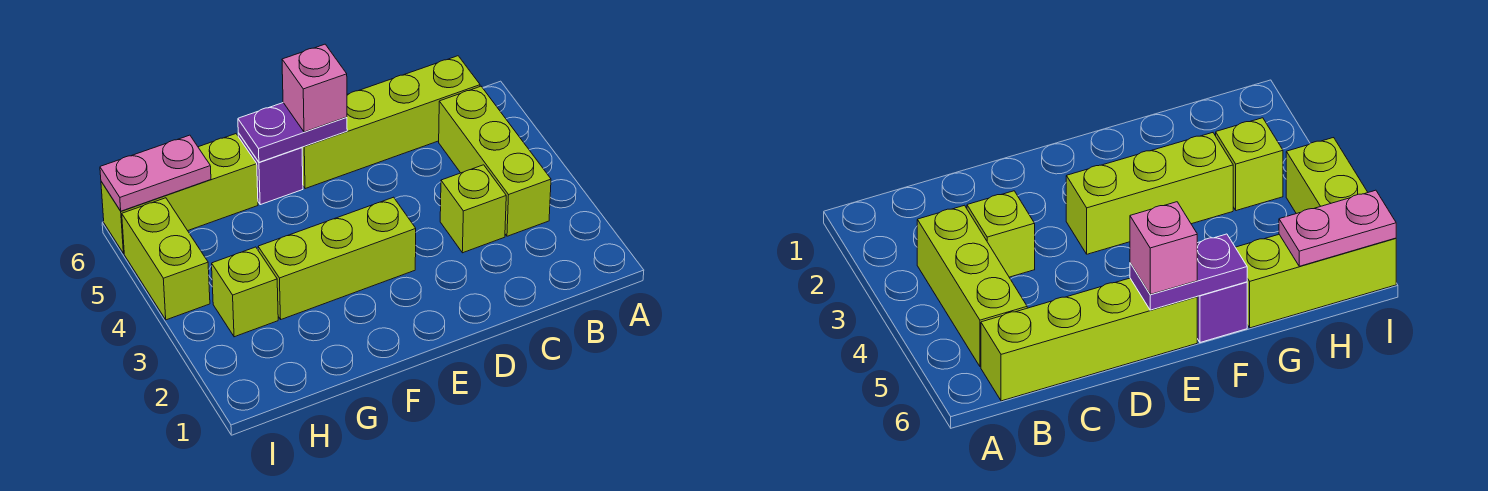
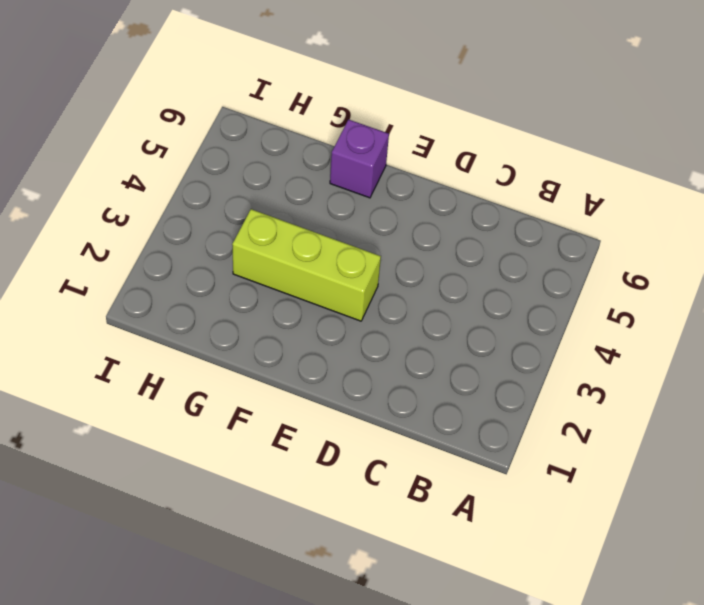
none -> lime 1x3 brick [439,86,551,236]
none -> lime 1x4 brick [302,56,480,189]

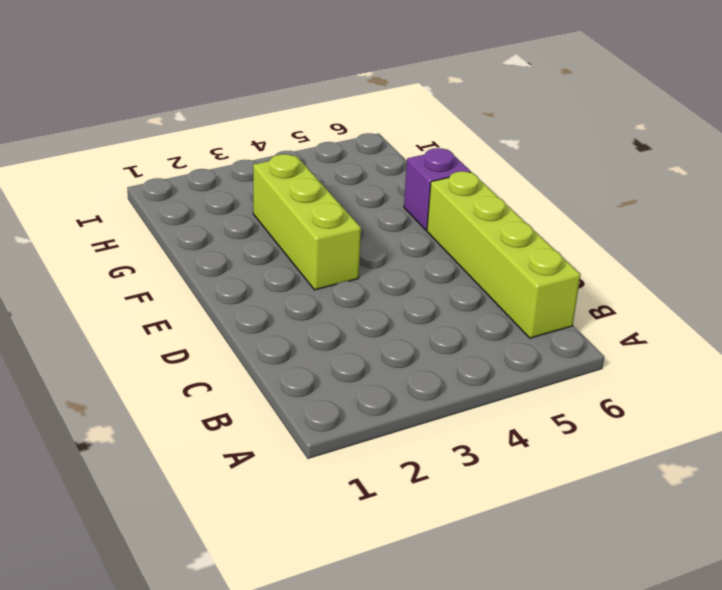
none -> lime 1x3 brick [439,86,551,236]
none -> lime 1x1 brick [440,165,506,253]

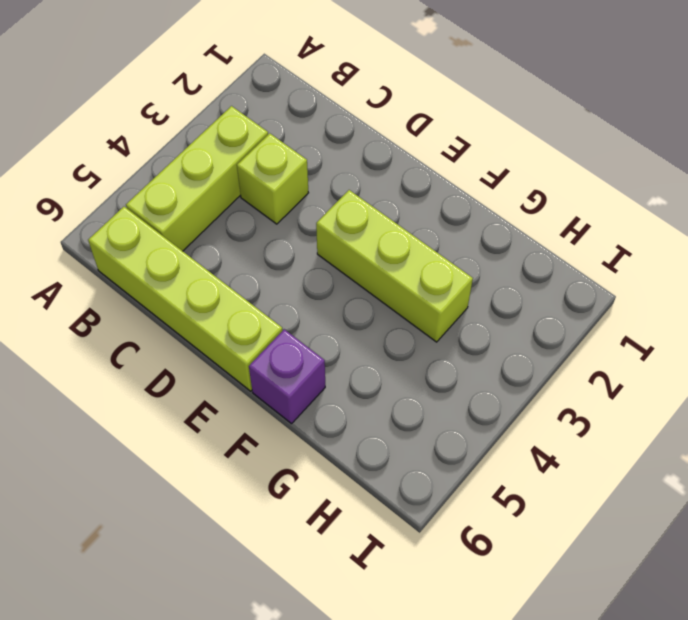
none -> lime 1x3 brick [101,134,258,253]
none -> lime 1x1 brick [212,247,278,337]

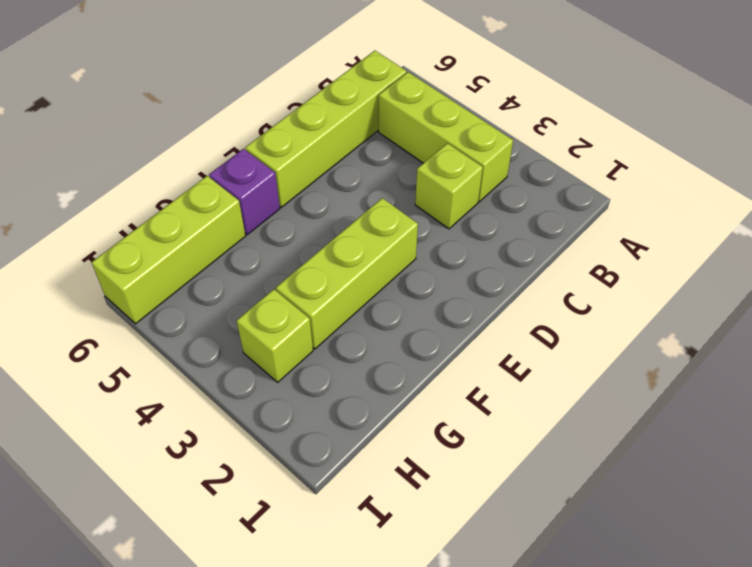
none -> lime 1x2 brick [122,198,210,320]
none -> purple 1x2 plate [238,103,347,162]

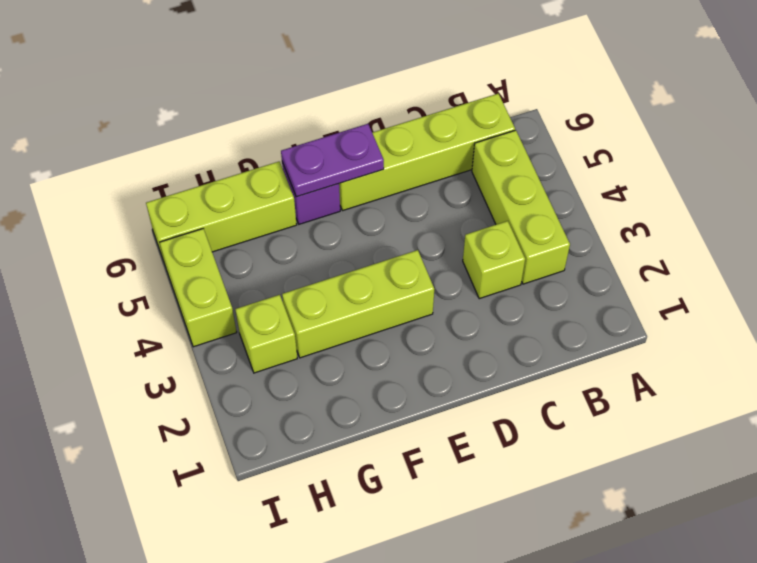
none -> pink 1x2 plate [100,135,211,211]
none -> pink 1x1 brick [282,44,347,132]

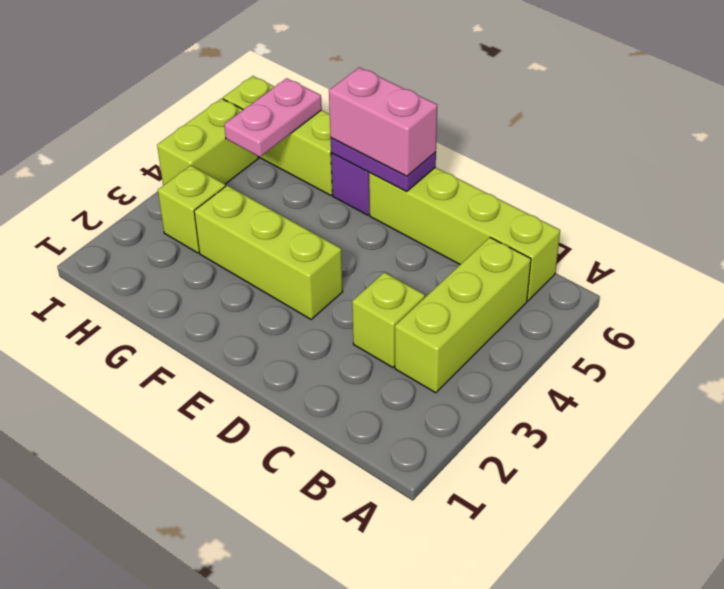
pink 1x2 brick [329,67,437,176] -> pink 1x1 brick [282,44,347,132]
pink 1x2 plate [224,78,322,157] -> pink 1x2 plate turned to [100,135,211,211]

